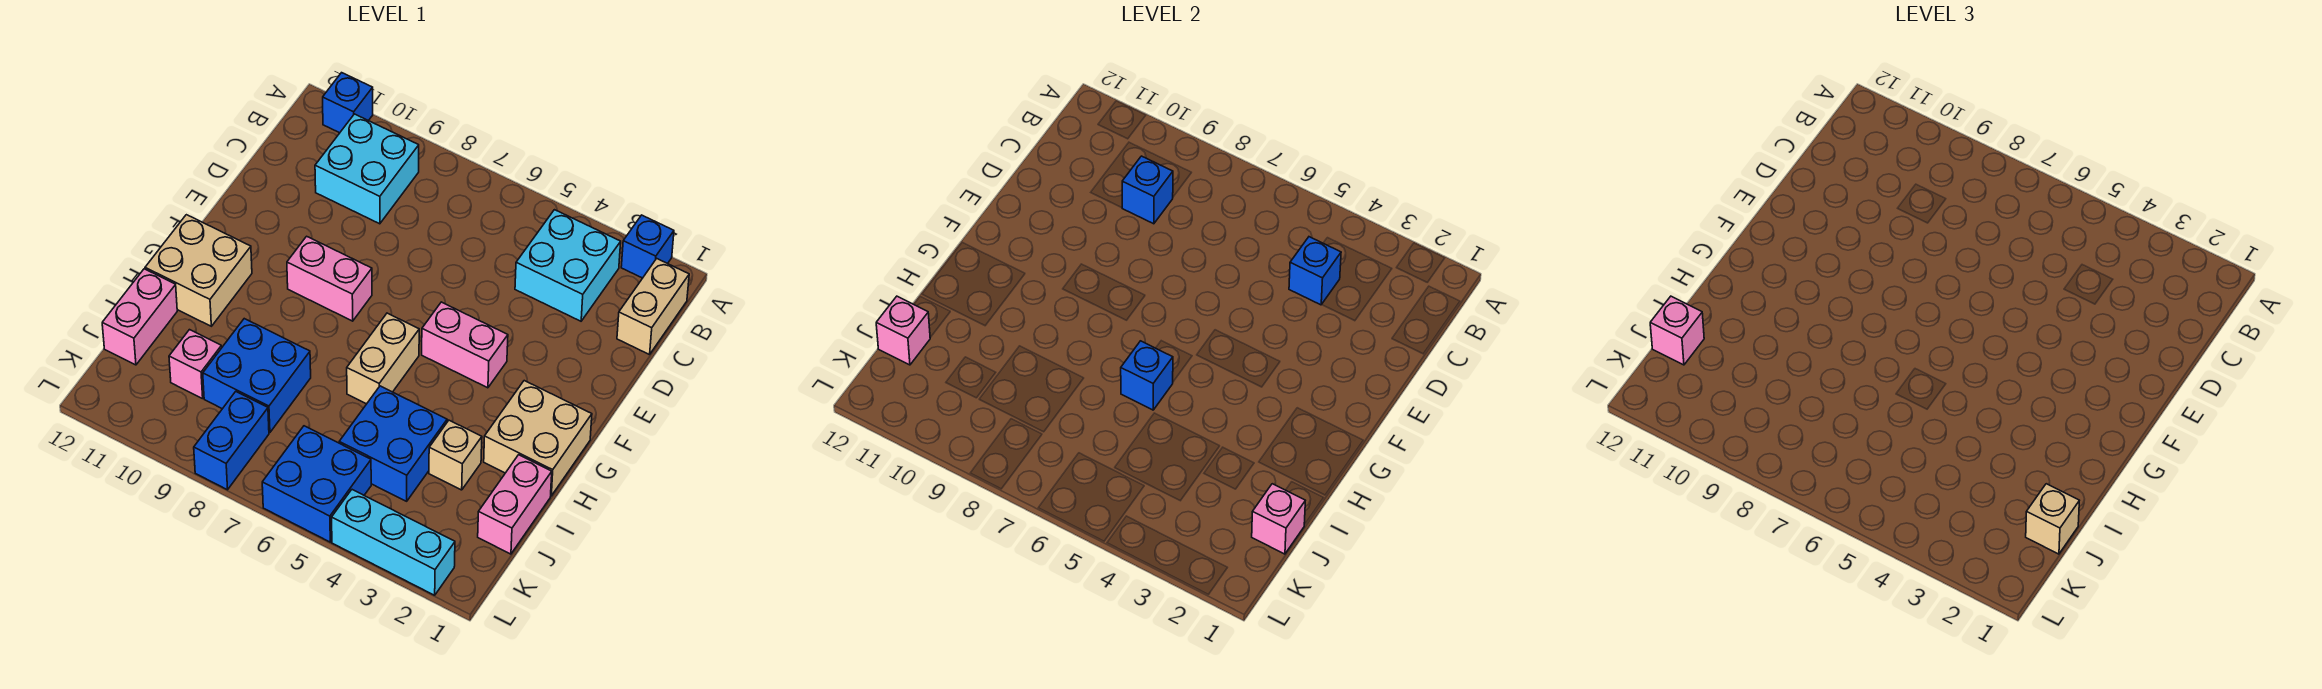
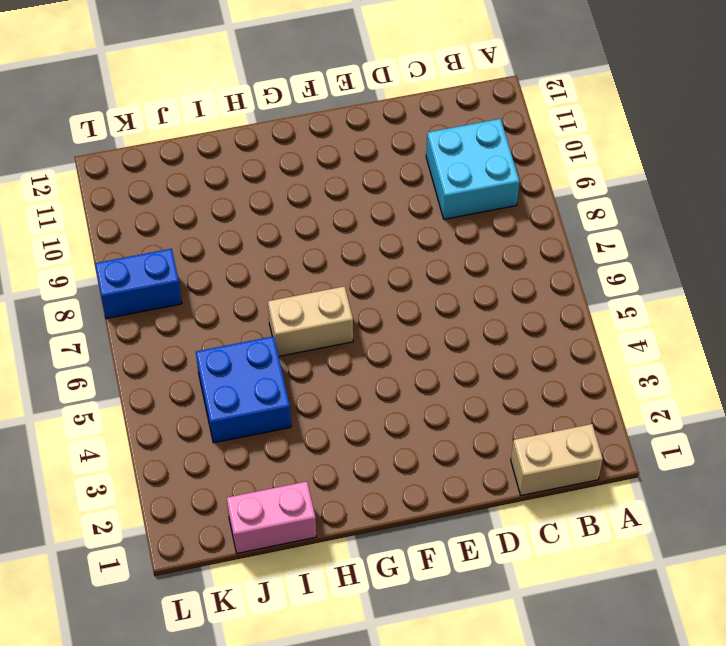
none -> blue 1x1 brick [621,215,674,278]
none -> blue 1x1 brick [323,73,373,133]
none -> cyan 2x2 brick [515,210,621,321]

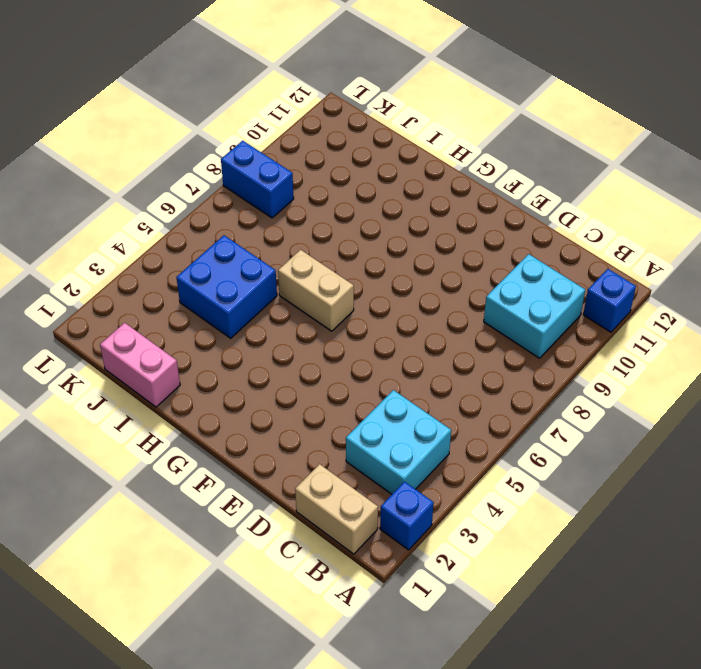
none -> pink 1x2 brick [422,302,508,388]
none -> pink 1x2 brick [287,236,372,321]
none -> tan 2x2 brick [484,381,592,496]

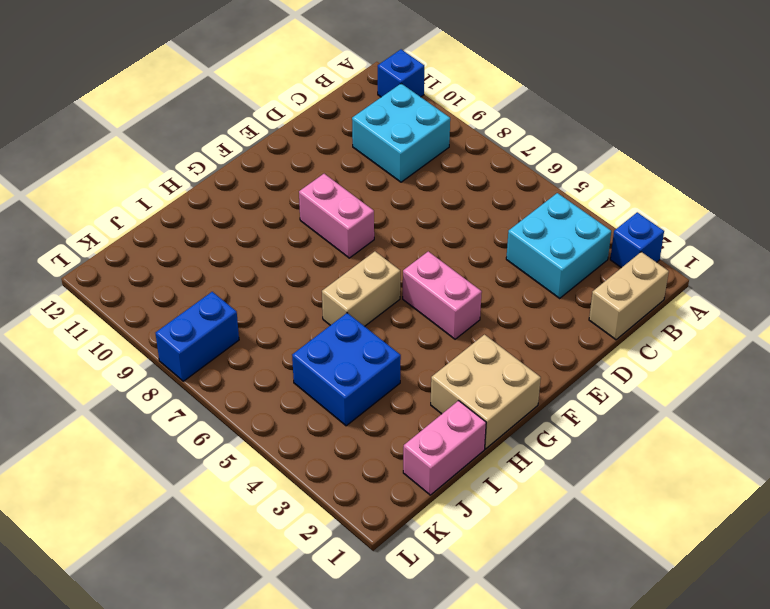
none -> tan 2x2 brick [145,215,252,326]
none -> tan 1x1 brick [429,420,482,490]
none -> blue 2x2 brick [203,319,311,433]

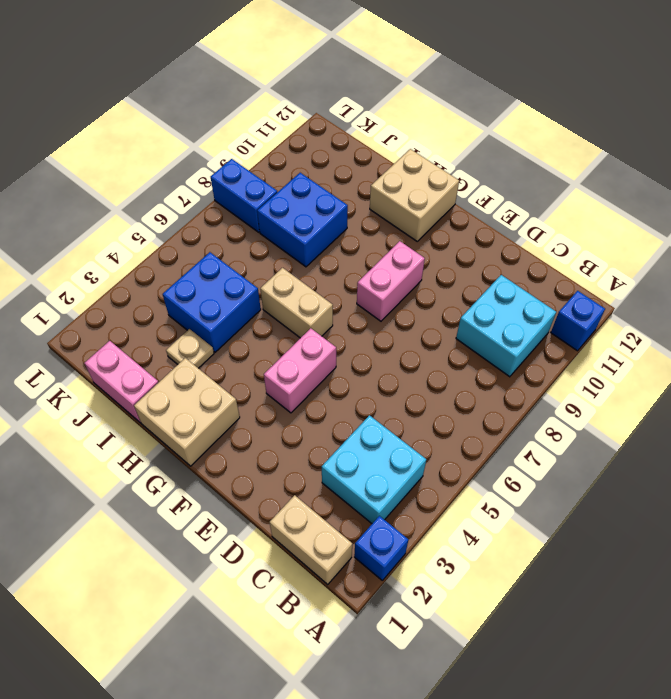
tan 1x1 plate [166,329,214,368] -> tan 1x1 brick [429,420,482,490]
none -> pink 1x2 brick [102,269,177,365]
none -> pink 1x1 brick [169,330,222,399]
none -> blue 2x2 brick [262,426,371,542]

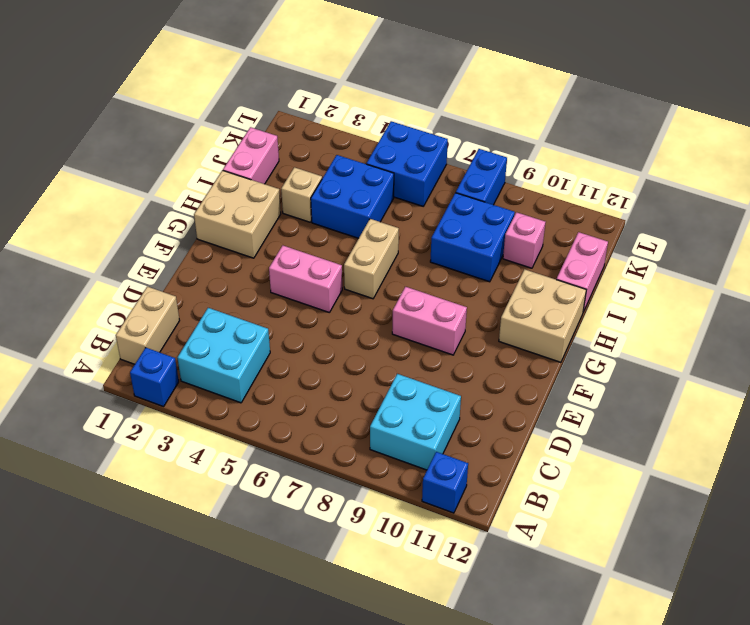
none -> cyan 1x3 brick [332,490,455,595]
none -> blue 1x1 brick [1289,237,1341,305]
none -> blue 1x1 brick [1122,156,1173,224]

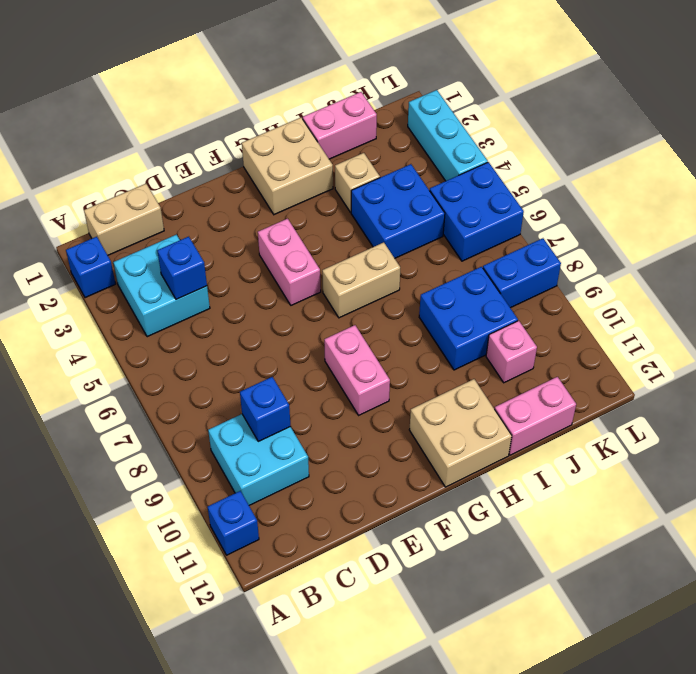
none -> blue 1x1 brick [1121,341,1173,410]
none -> pink 1x1 brick [1252,484,1305,554]
none -> pink 1x1 brick [876,296,930,365]

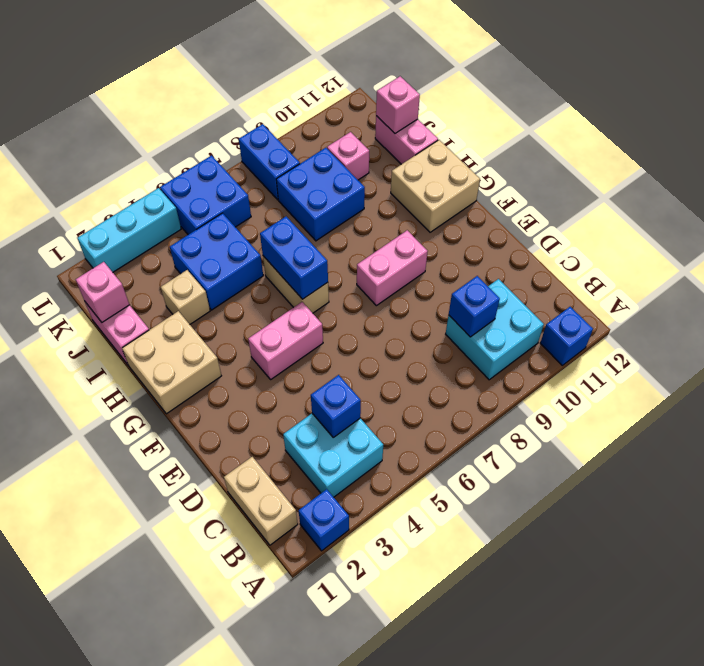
blue 1x2 brick [260,217,328,299] -> blue 1x1 brick [1121,341,1173,410]
none -> tan 1x1 brick [2026,484,2079,554]
none -> pink 1x1 brick [1650,296,1704,365]

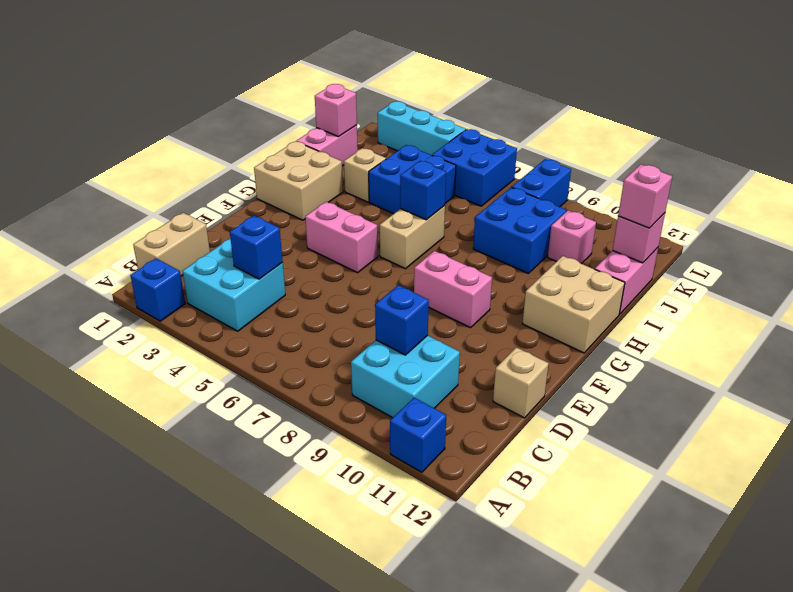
tan 1x1 brick [493,347,549,418] -> tan 1x1 brick moved to [2026,484,2079,554]

